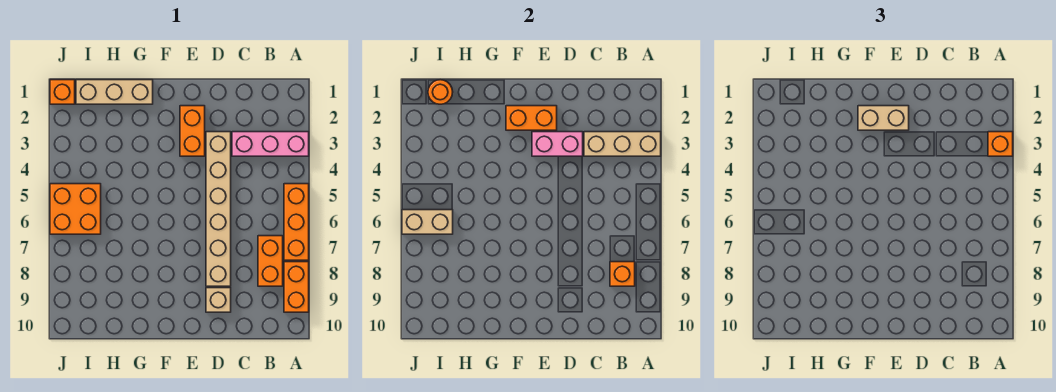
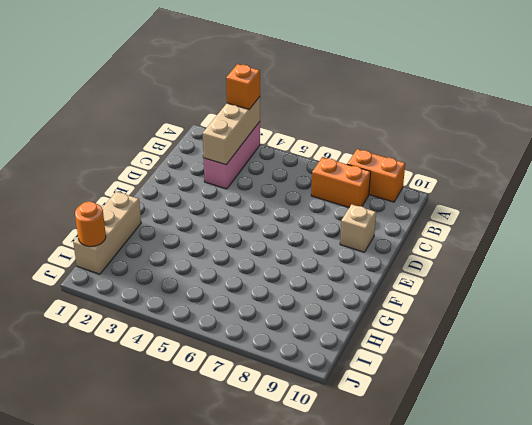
none -> orange 1x3 brick [284,184,309,260]
none -> tan 1x6 brick [206,132,231,286]
none -> orange 1x2 brick [180,106,205,156]

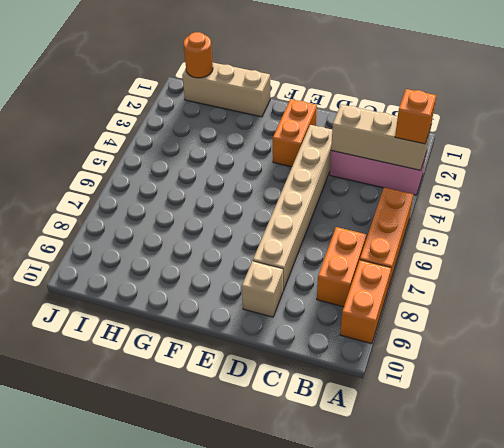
none -> orange 2x2 brick [50,184,101,234]
none -> orange 1x1 brick [50,80,75,104]
none -> orange 1x1 brick [610,262,635,286]

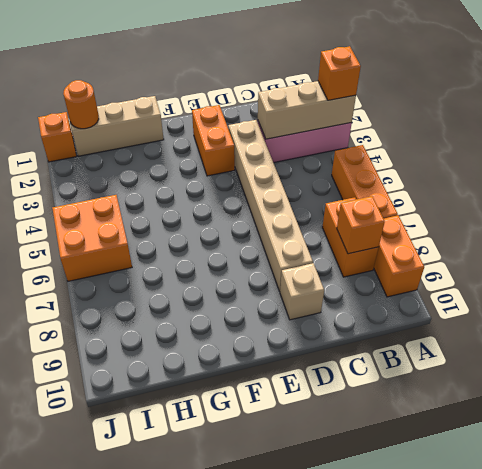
none -> pink 1x2 brick [532,132,583,156]
none -> orange 1x2 brick [506,106,557,130]
none -> tan 1x2 brick [402,210,453,234]

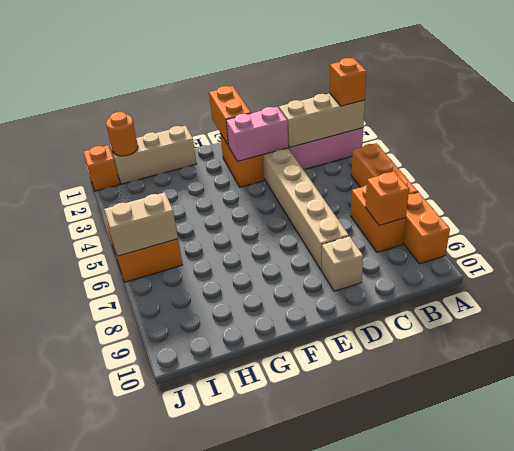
orange 1x2 brick [209,86,251,146] -> orange 1x2 brick turned to [506,106,557,130]
none -> tan 1x2 brick [858,106,909,130]

